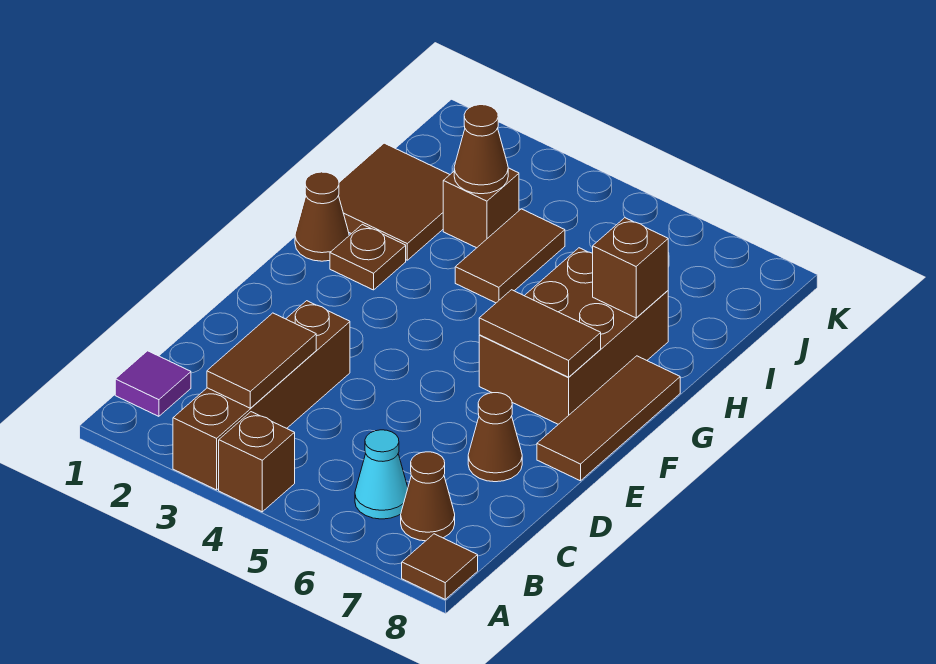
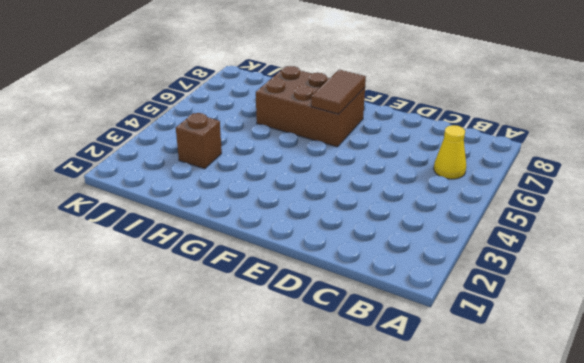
yellow 1x1 cone [434,125,466,179] -> cyan 1x1 cone [355,430,408,519]
none -> brown 1x4 brick [173,301,350,490]
none -> brown 1x1 brick [219,412,295,512]
none -> brown 1x1 tile [402,534,478,599]

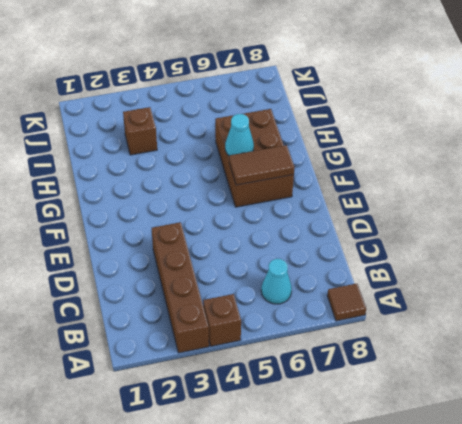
cyan 1x1 cone [225,114,254,156] -> none
none -> purple 1x1 tile [115,351,191,416]
none -> brown 1x1 cone [401,452,455,541]
none -> brown 1x1 cone [468,393,522,482]

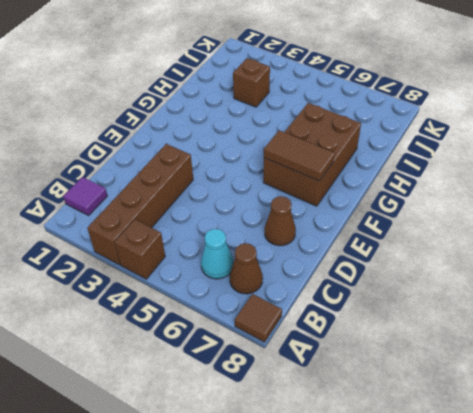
none -> brown 1x3 tile [537,356,680,481]
none -> brown 1x1 cone [295,172,349,261]
none -> brown 1x1 plate [330,224,406,290]

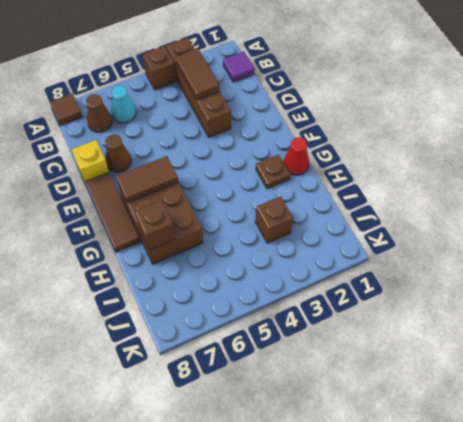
yellow 1x1 brick [72,140,109,182] -> none
red 1x1 cone [284,137,309,175] -> brown 1x1 cone [295,172,349,261]
none -> brown 2x2 tile [339,143,450,260]
none -> brown 1x2 tile [455,209,565,303]
none -> brown 1x1 cone [454,105,508,194]

